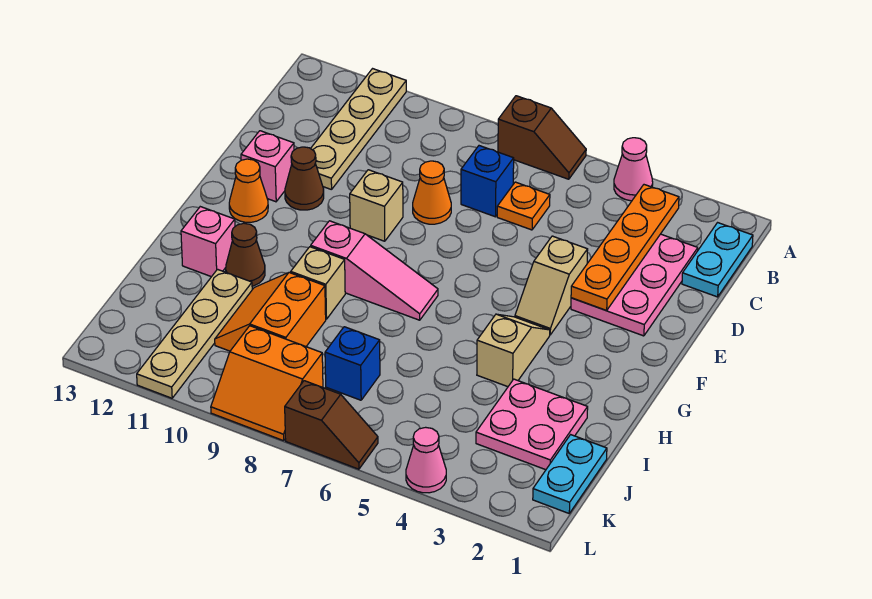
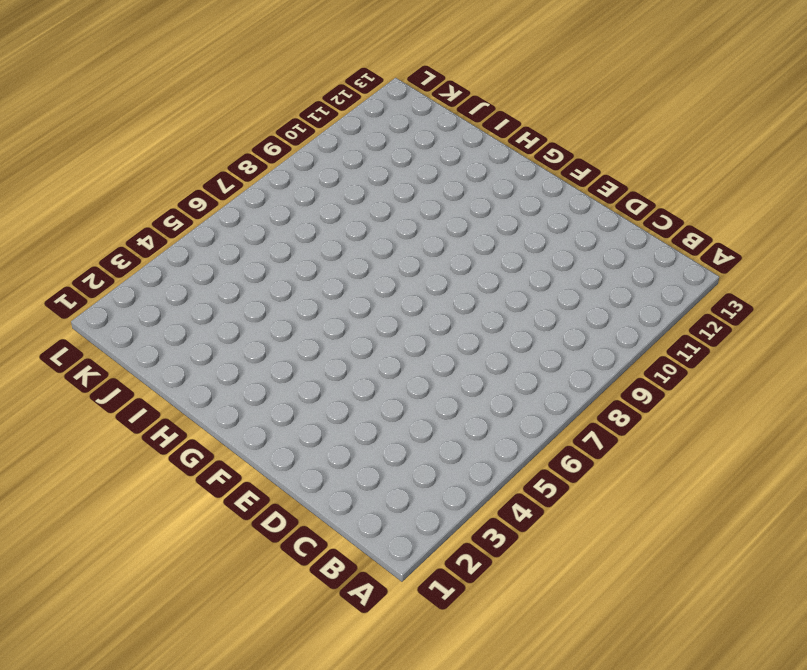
none -> pink 1x1 cone [614,138,653,201]
none -> brown 1x2 slope [498,96,586,179]
none -> tan 1x4 plate [311,69,406,190]

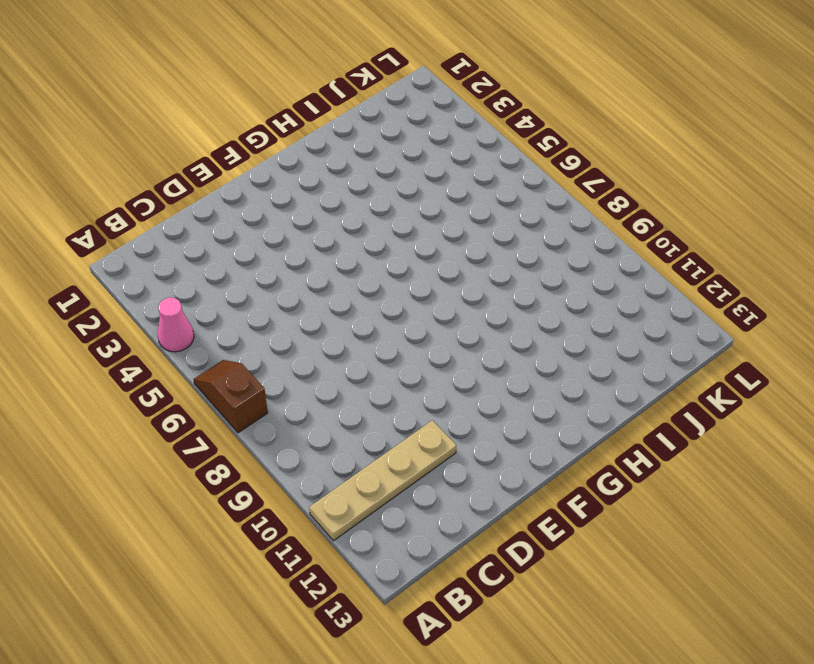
none -> cyan 1x2 plate [682,223,753,297]
none -> pink 2x3 plate [571,234,698,336]
none -> orange 1x1 plate [497,182,550,230]

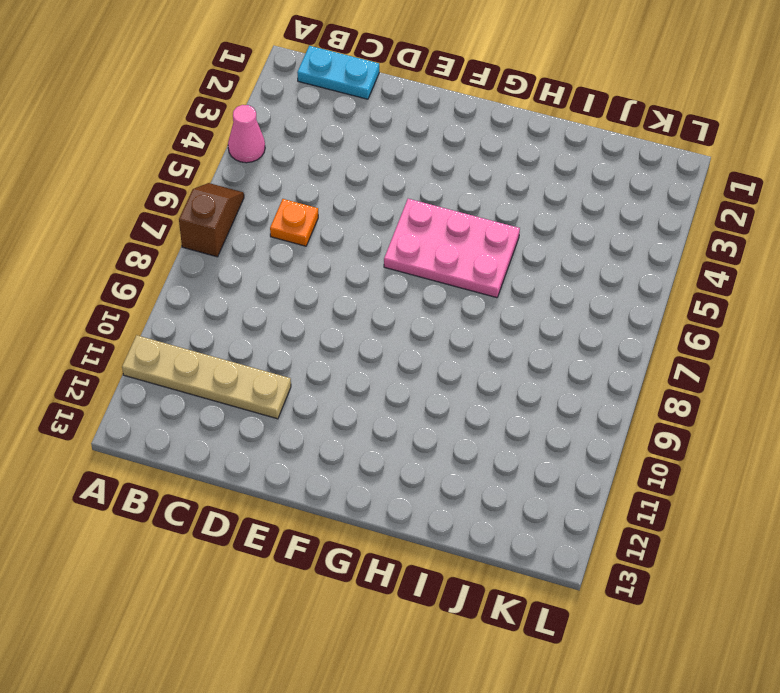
pink 2x3 plate [384,199,520,298] -> pink 2x3 plate moved to [571,234,698,336]
none -> blue 1x1 brick [461,146,514,217]
none -> orange 1x1 cone [413,161,451,224]
none -> tan 1x2 slope [515,236,588,335]

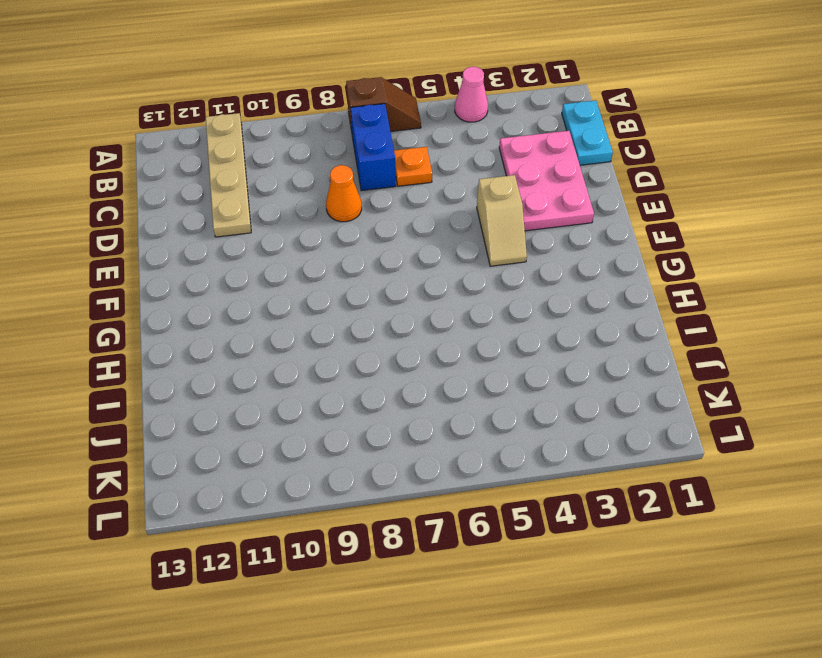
blue 1x2 brick [351,104,396,191] -> blue 1x1 brick [461,146,514,217]
none -> tan 1x1 brick [350,170,403,241]
none -> brown 1x1 cone [285,147,324,210]
none -> pink 1x1 brick [241,131,294,202]

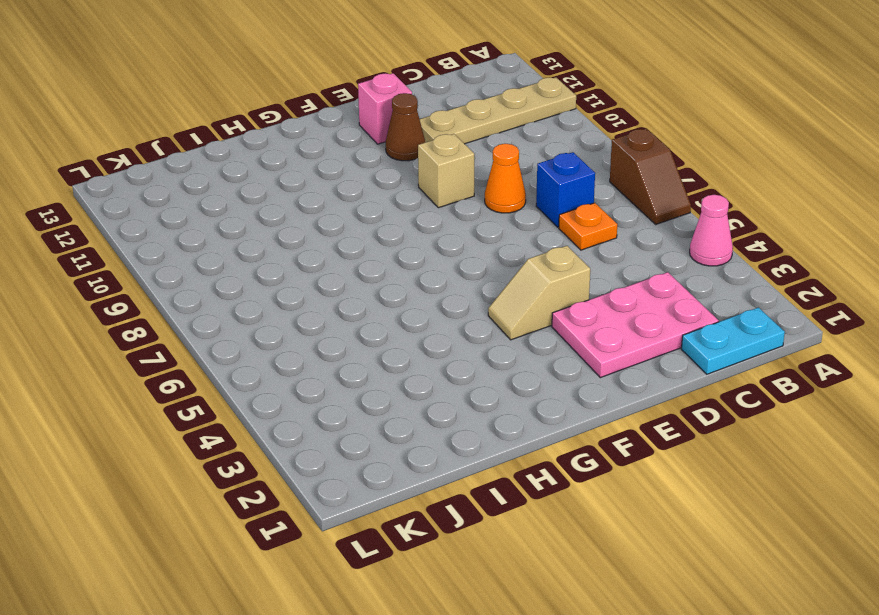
none -> orange 1x1 cone [229,159,268,222]
none -> tan 1x2 slope [477,314,550,387]
none -> pink 1x3 slope [311,221,438,320]

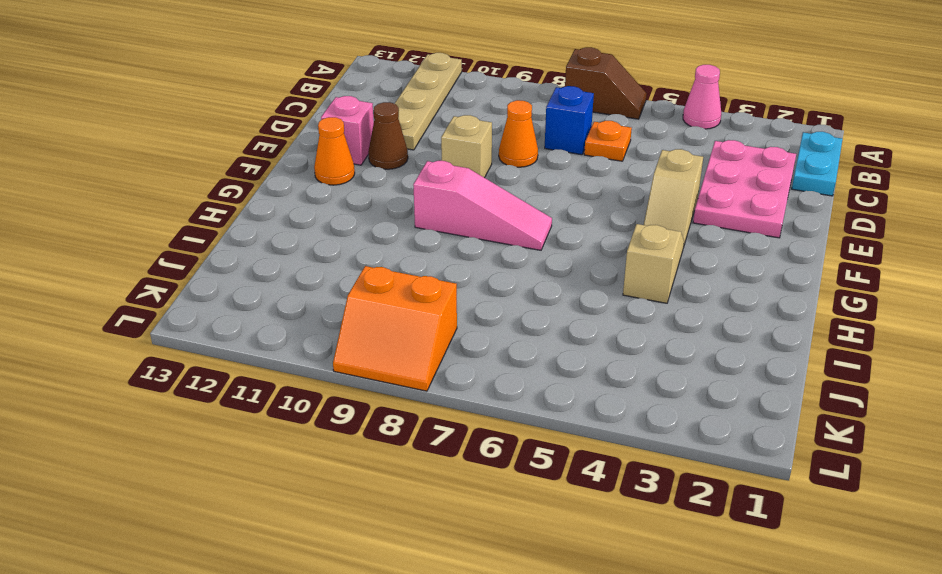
none -> tan 1x1 brick [291,247,345,319]
none -> brown 1x1 cone [226,223,265,286]
none -> pink 1x1 brick [181,207,235,277]

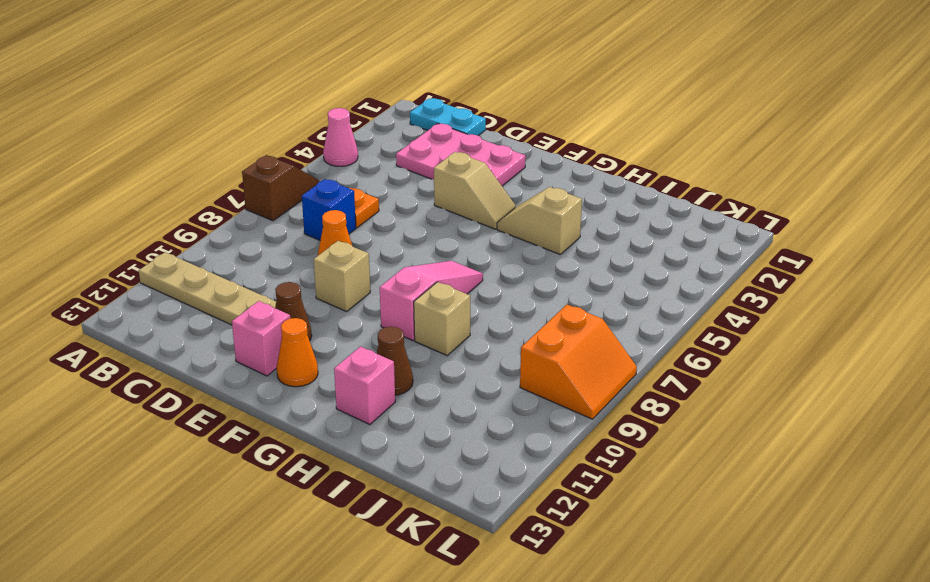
none -> pink 2x2 plate [476,379,588,470]
none -> orange 2x2 slope [215,273,326,351]
none -> tan 1x4 plate [137,269,252,398]

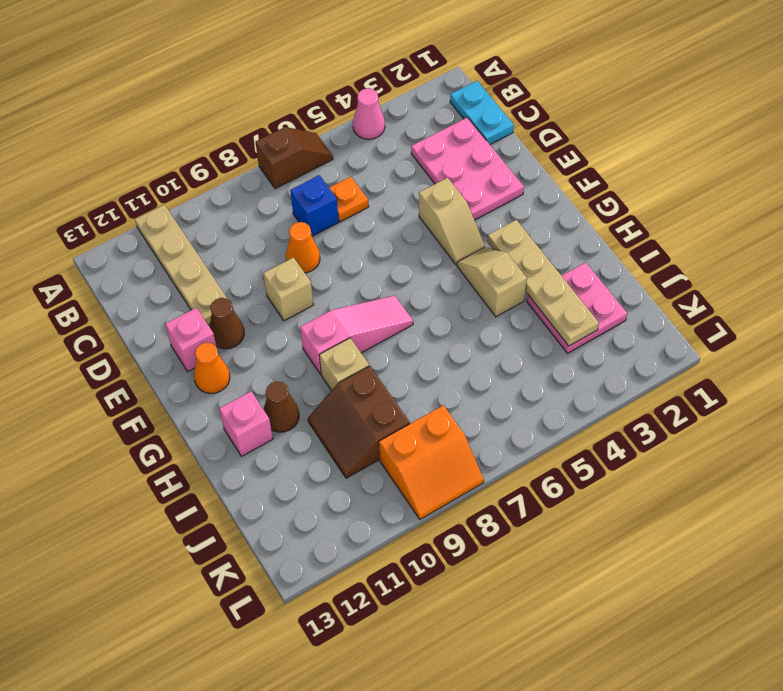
tan 1x4 plate [487,220,599,346] -> tan 1x4 plate moved to [137,269,252,398]
brown 2x2 slope [308,366,410,478] -> orange 2x2 slope [215,273,326,351]
none -> cyan 1x2 plate [533,435,607,513]
none -> blue 1x1 brick [325,327,380,400]
none -> pink 1x1 cone [406,427,446,493]

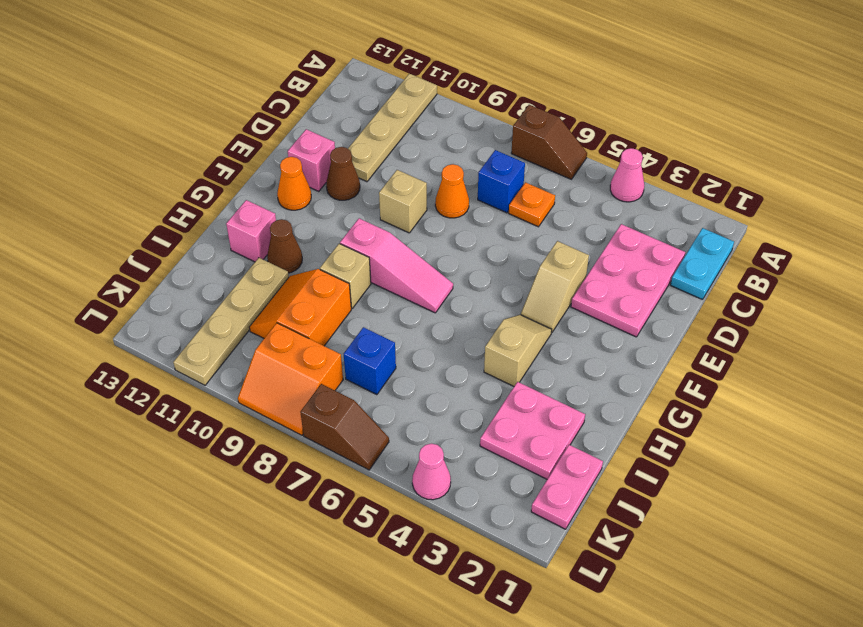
pink 1x2 plate [531,445,603,529] -> cyan 1x2 plate [533,435,607,513]
none -> orange 1x4 plate [571,185,679,310]

